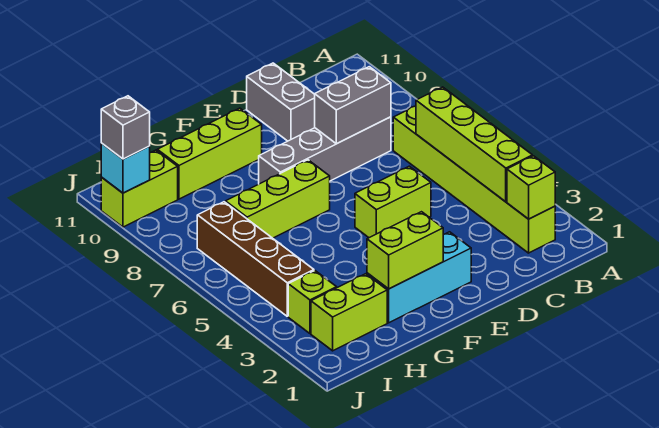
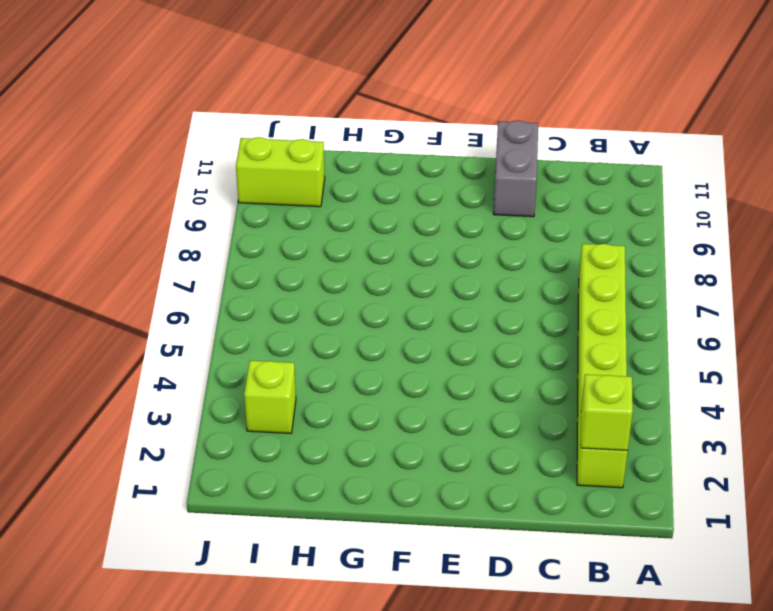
none -> grey 1x4 brick [259,117,391,184]
none -> lime 1x2 brick [355,166,431,238]
none -> cyan 1x3 brick [367,232,471,323]

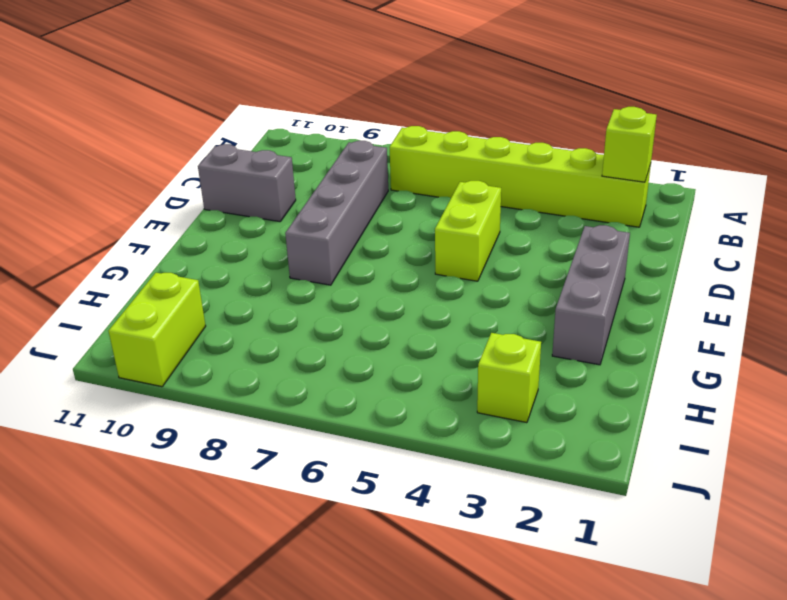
grey 1x3 brick [552,225,630,365] -> cyan 1x3 brick [367,232,471,323]
none -> lime 1x3 brick [225,160,330,238]
none -> lime 1x3 brick [157,108,262,199]
none -> lime 1x2 brick [311,274,387,351]

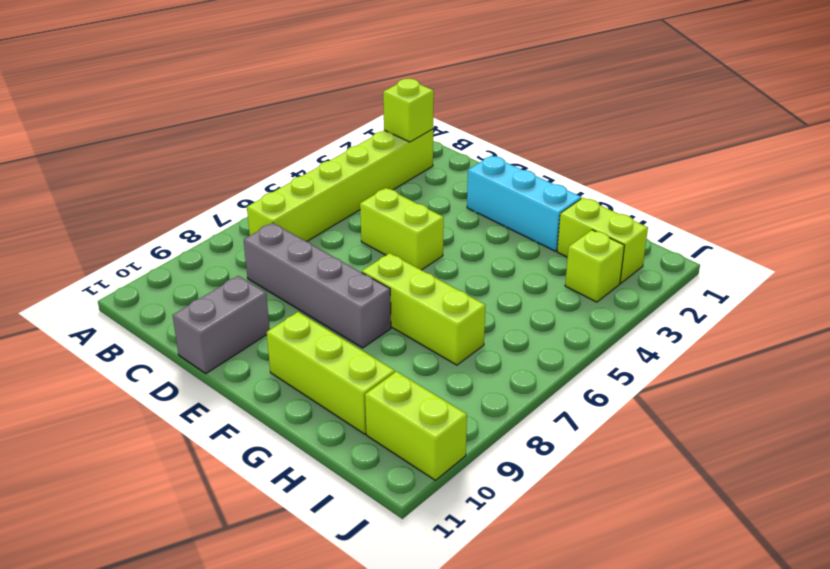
none -> brown 1x4 brick [197,202,314,316]
none -> lime 1x4 brick [416,87,532,202]
none -> grey 1x2 brick [315,67,391,144]

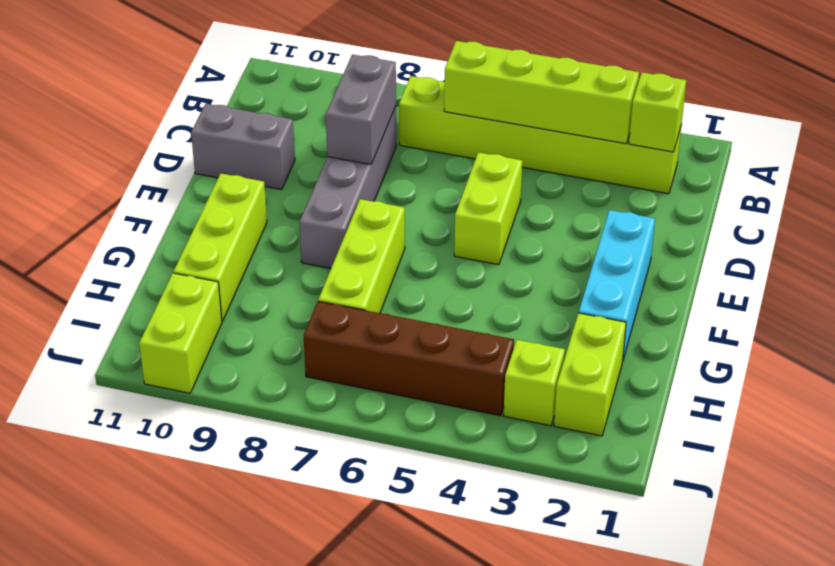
none -> lime 1x2 brick [367,212,443,289]
none -> cyan 1x1 brick [101,143,150,193]
none -> grey 1x1 brick [101,96,150,159]

